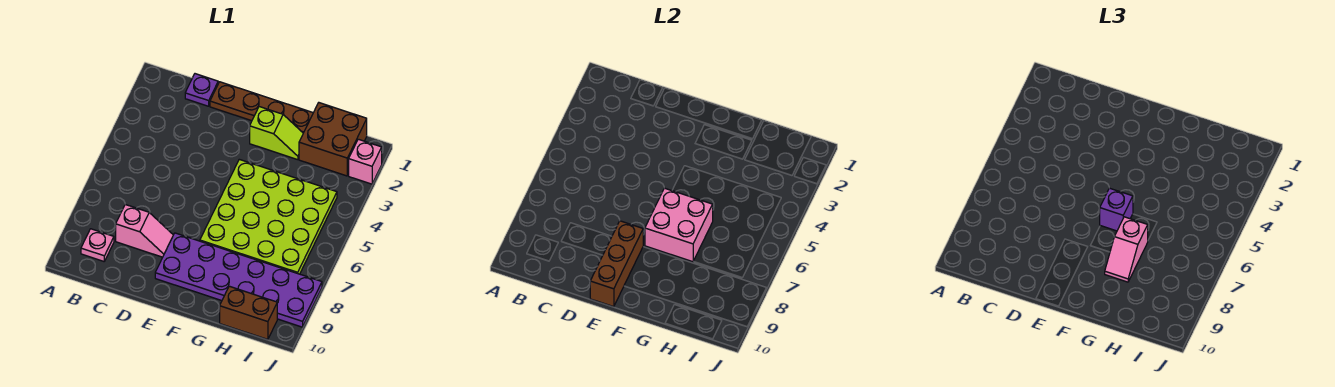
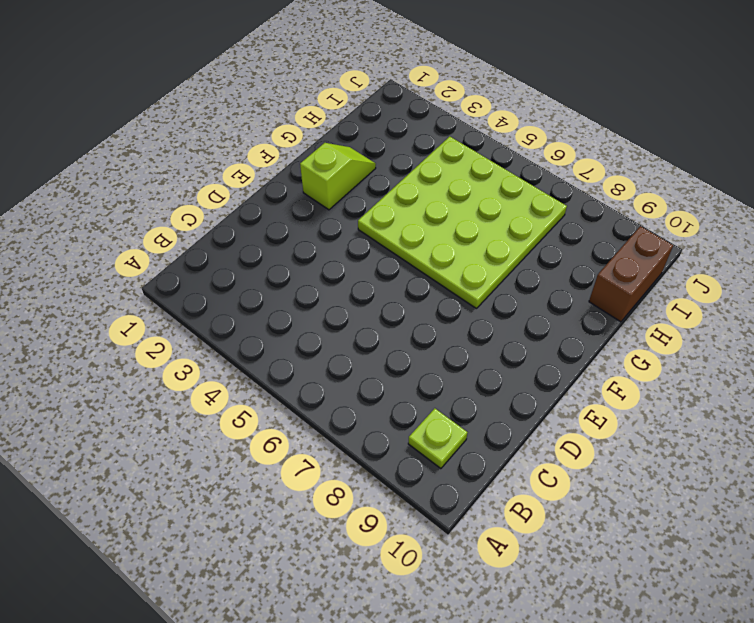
lime 1x1 plate [408,408,468,469] -> pink 1x1 plate [81,229,114,261]
none -> purple 1x1 plate [185,74,218,106]
none -> pink 1x2 slope [116,205,173,257]
none -> brown 1x4 plate [210,82,313,133]

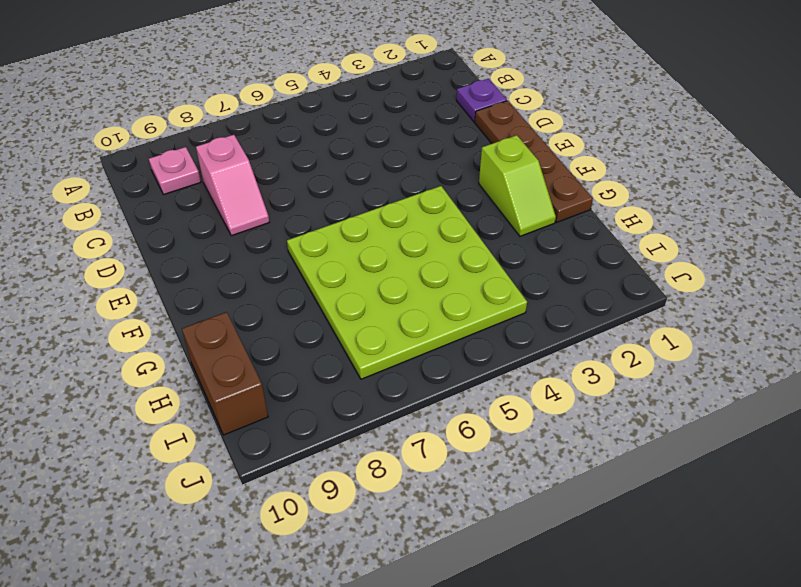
none -> purple 2x6 plate [155,233,322,327]
none -> brown 2x2 brick [299,103,367,176]
none -> pink 1x1 brick [349,139,382,184]

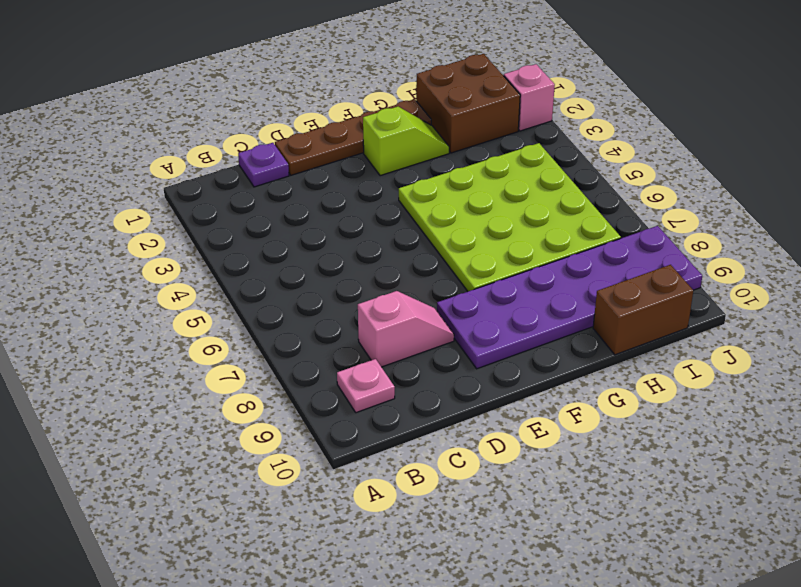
none -> brown 1x3 brick [590,221,643,307]
none -> pink 2x2 brick [645,188,713,262]
none -> purple 1x1 brick [1100,188,1133,231]

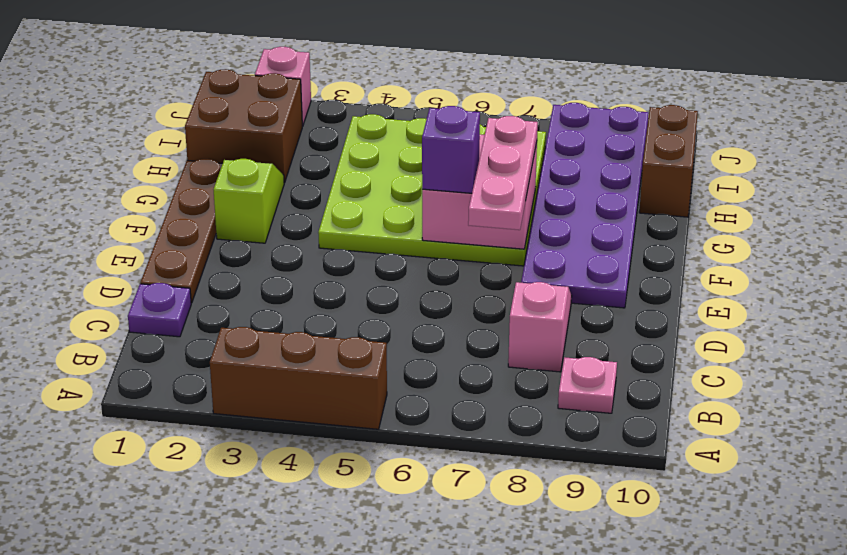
brown 1x3 brick [210,327,387,429] -> brown 1x3 brick moved to [590,221,643,307]
pink 1x3 plate [468,116,538,230] -> pink 1x2 slope [1105,217,1148,282]

